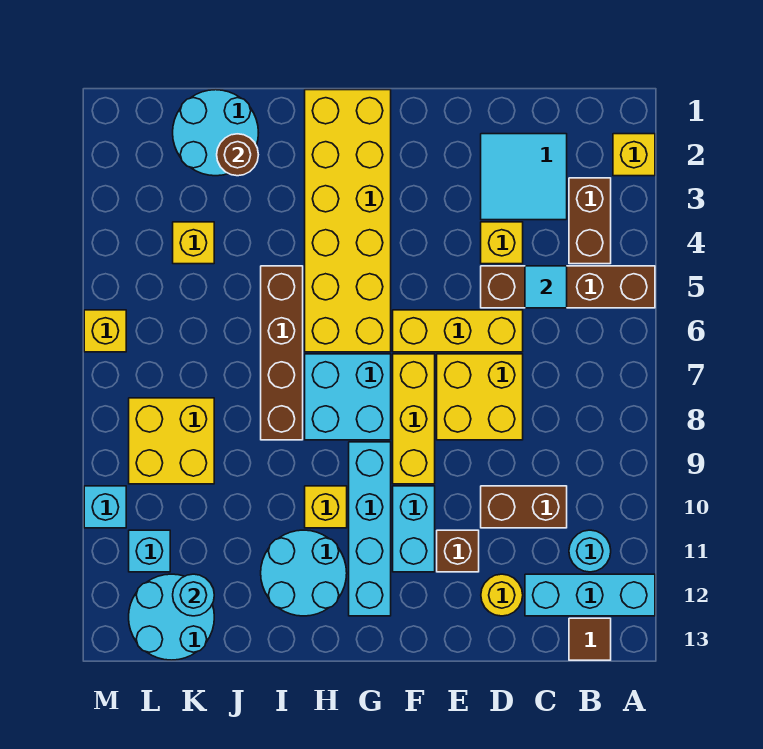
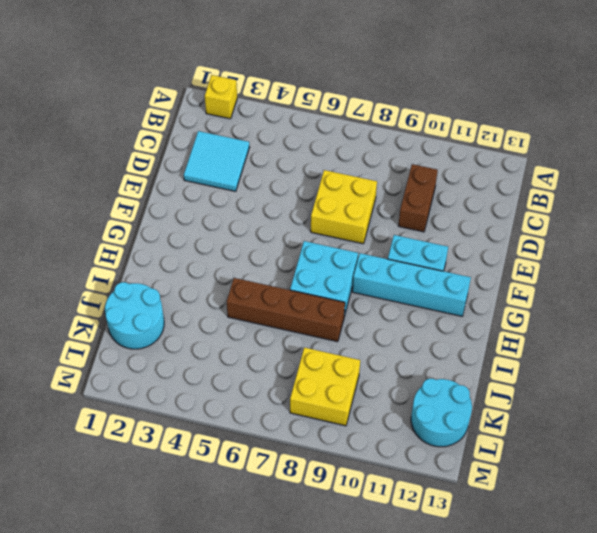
none -> brown 1x4 brick [481,266,655,308]
none -> cyan 1x3 brick [525,574,655,616]
none -> brown 1x2 brick [569,178,611,264]
none -> cyan 1x1 round brick [569,530,611,572]

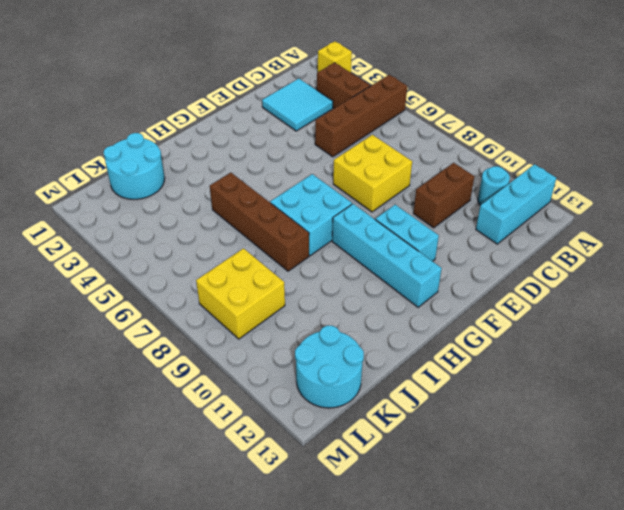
none -> brown 1x1 tile [569,618,611,660]
none -> yellow 1x1 brick [481,222,523,264]
none -> yellow 1x3 brick [393,310,523,352]
none -> yellow 1x1 round brick [481,574,523,616]

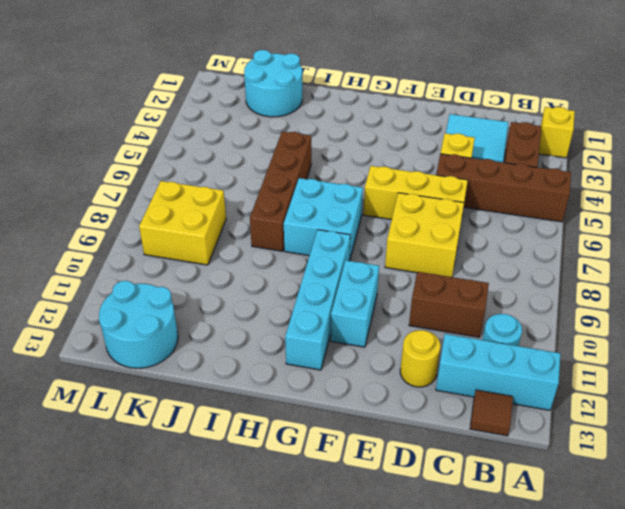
none -> brown 1x1 brick [437,530,479,572]
none -> yellow 1x3 brick [393,354,435,484]
none -> yellow 2x6 brick [305,90,391,352]
none -> yellow 1x1 brick [305,486,347,528]

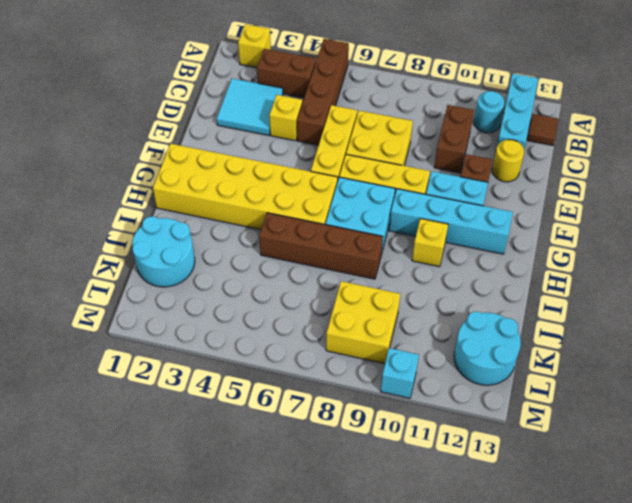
none -> cyan 2x2 round brick [261,530,347,616]
none -> yellow 1x1 brick [173,222,214,264]
none -> cyan 1x1 brick [129,530,170,572]
none -> yellow 1x1 brick [84,310,126,352]

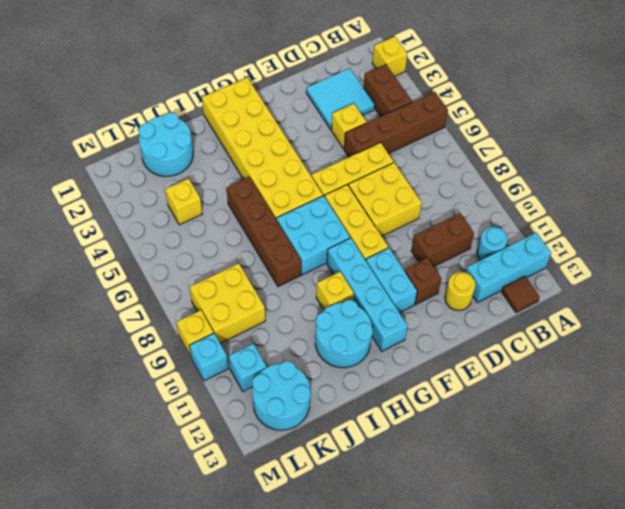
yellow 1x1 brick [177,310,214,357] -> yellow 1x1 brick moved to [84,310,126,352]
none -> cyan 1x1 tile [525,266,567,308]
none -> brown 1x1 round brick [217,134,258,176]
none -> cyan 1x1 round brick [173,574,214,616]

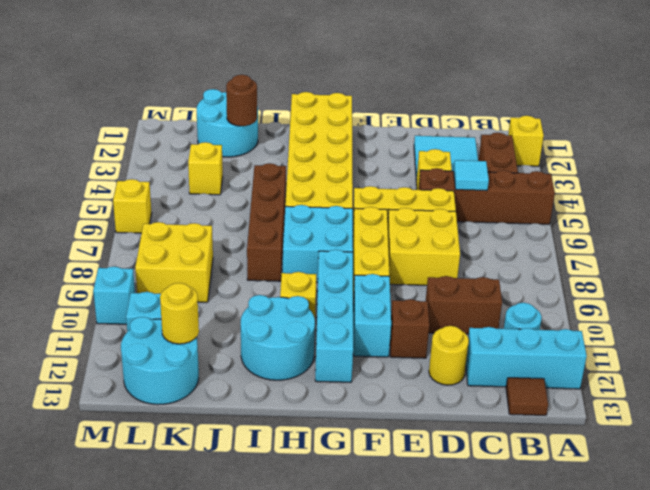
yellow 1x1 round brick [160,283,199,344] -> cyan 1x1 round brick [173,574,214,616]

